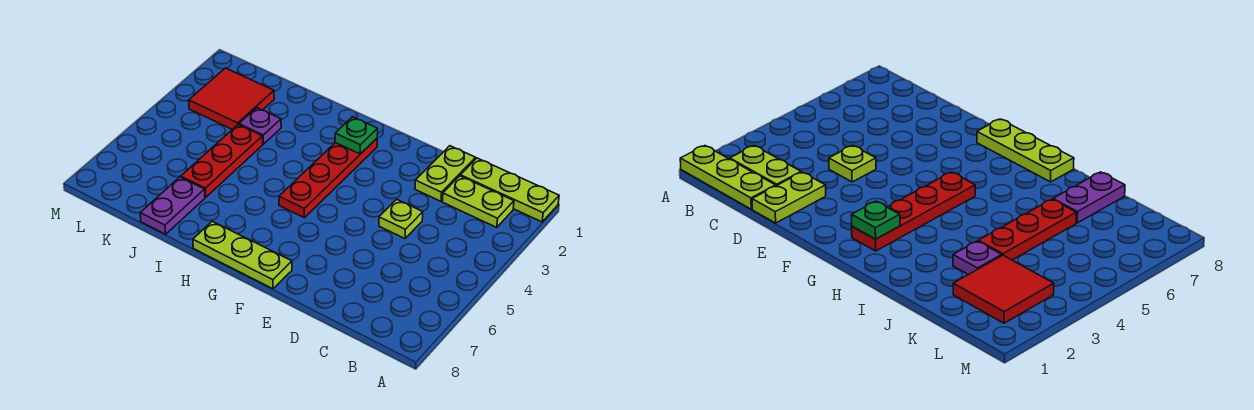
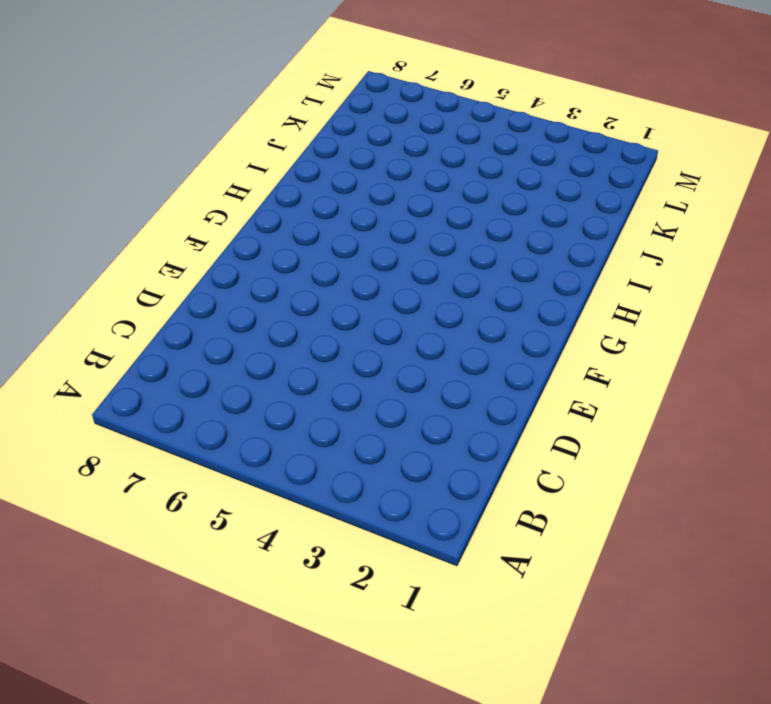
none -> lime 1x3 plate [460,158,559,222]
none -> lime 1x2 plate [442,176,514,228]

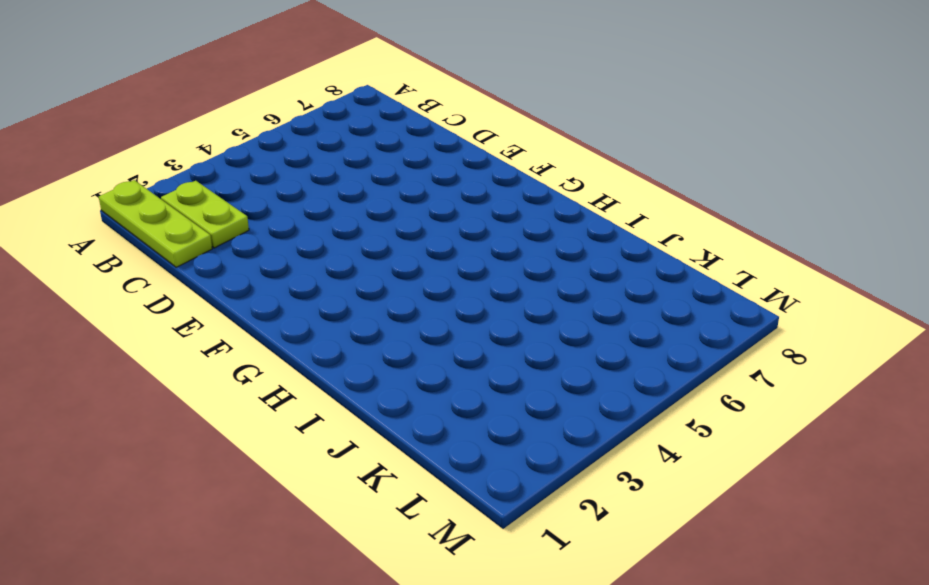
none -> lime 1x2 plate [415,146,476,201]
none -> lime 1x1 plate [379,199,423,238]

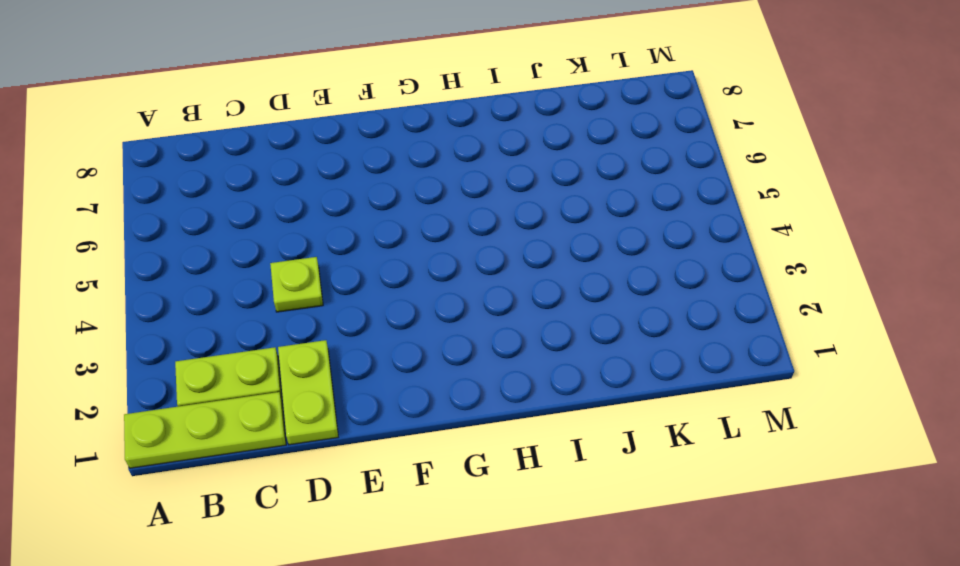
none -> lime 1x3 plate [193,221,292,289]
none -> red 1x4 plate [279,139,377,218]

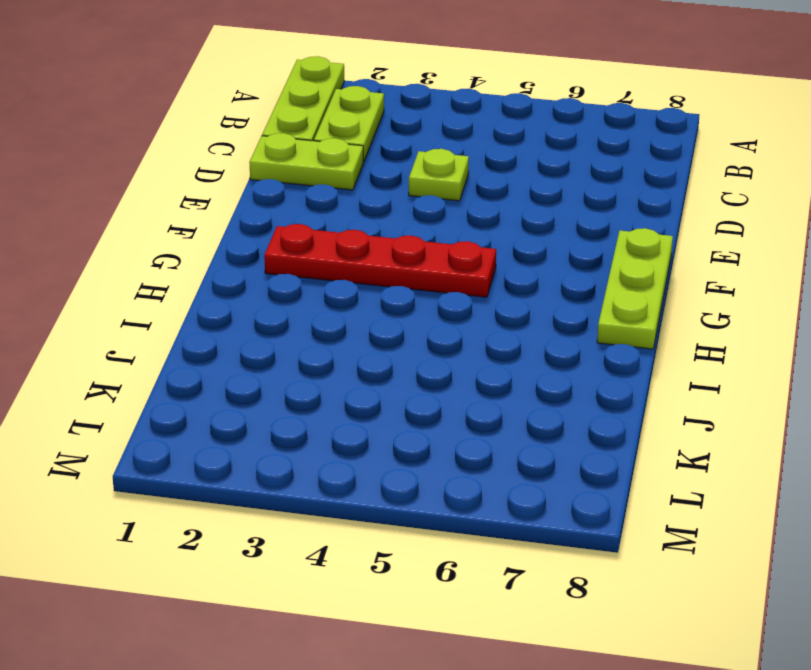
none -> purple 1x1 plate [239,108,281,144]
none -> red 1x3 plate [181,125,263,197]

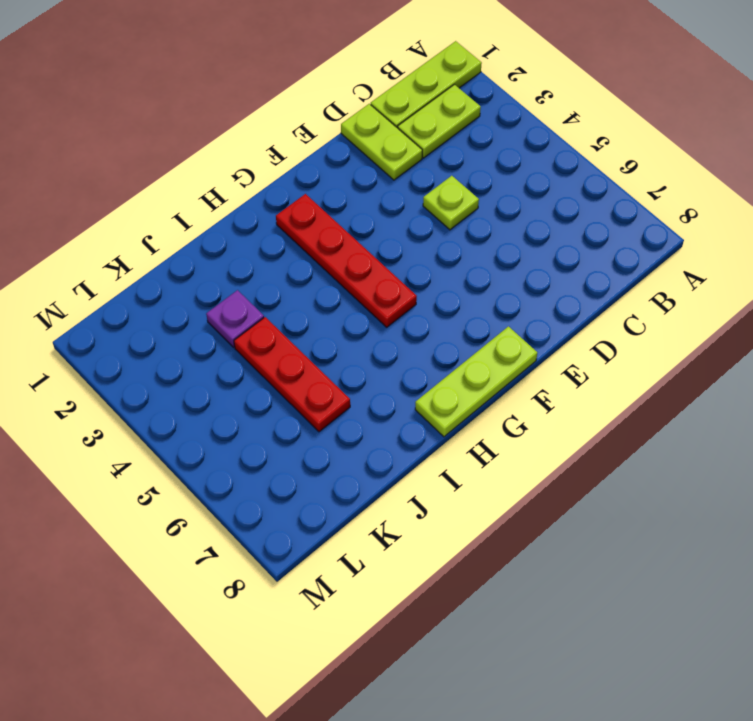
none -> purple 1x2 plate [140,177,205,234]
none -> red 2x2 tile [189,68,274,129]

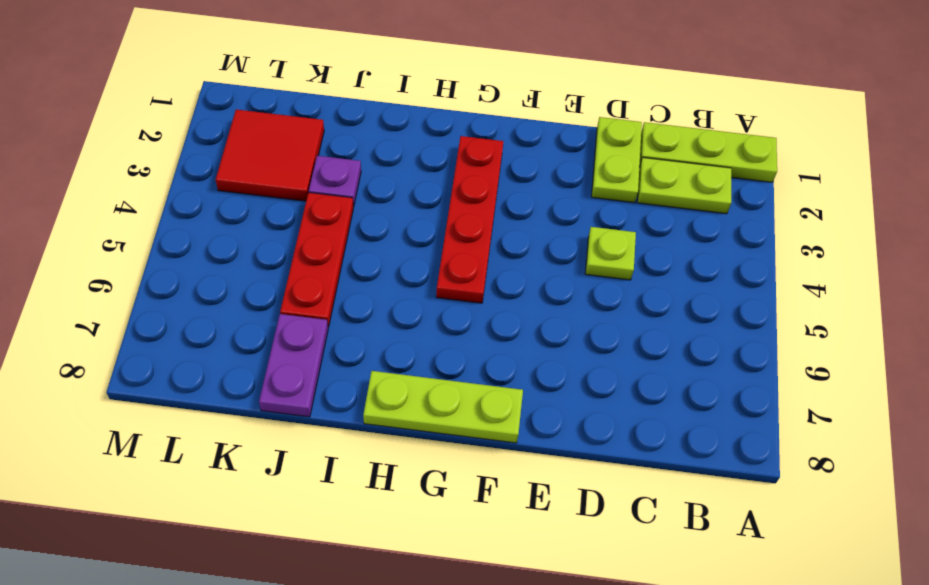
none -> green 1x1 plate [335,117,378,154]

